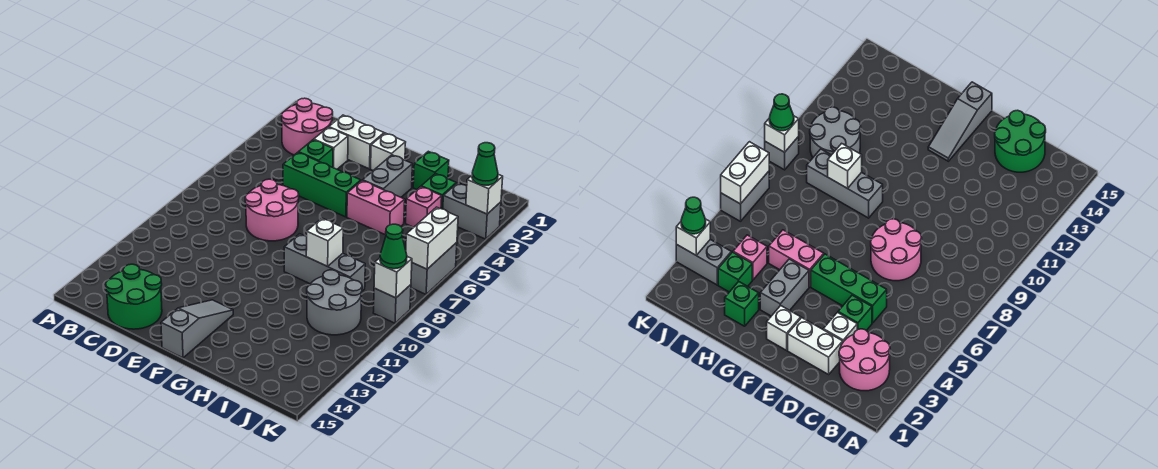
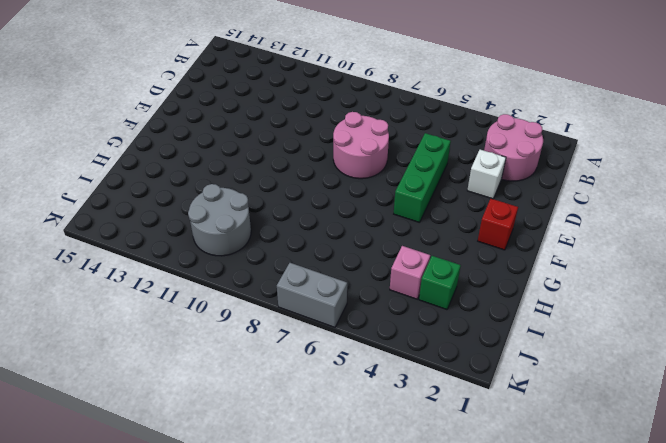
red 1x1 brick [478,198,518,250] -> white 1x1 brick [371,133,406,170]
none -> green 2x2 round brick [106,264,162,329]
none -> white 1x2 brick [329,115,384,169]
none -> green 1x1 brick [298,140,333,167]

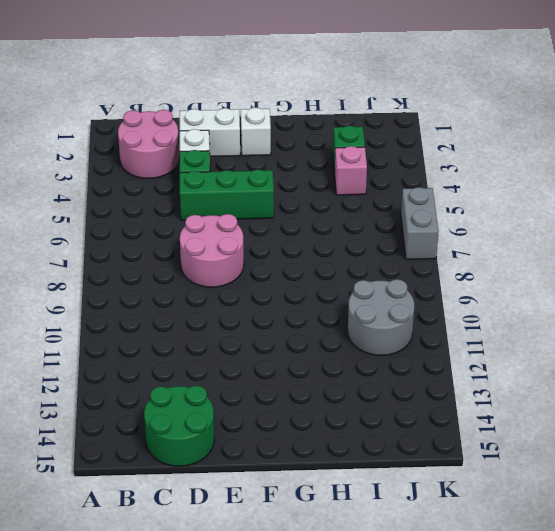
none -> grey 1x3 slope [161,300,233,358]
none -> grey 1x2 brick [363,155,412,197]
none -> pink 1x2 brick [347,180,405,235]

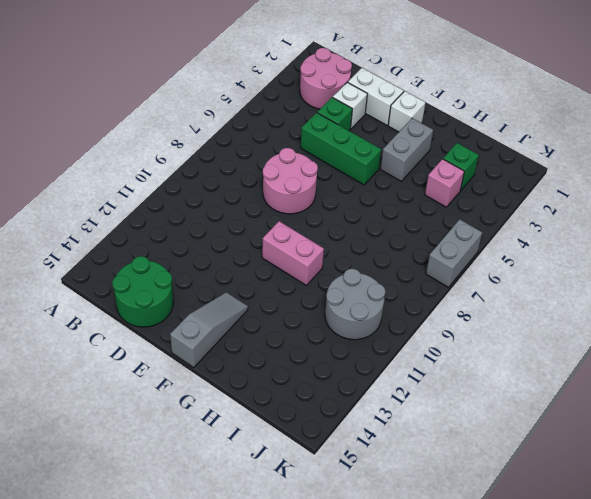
pink 1x2 brick [262,221,324,286] -> pink 1x2 brick moved to [347,180,405,235]
none -> grey 1x3 brick [284,234,365,291]
none -> green 1x1 brick [413,151,449,189]
none -> grey 1x2 brick [443,183,501,239]

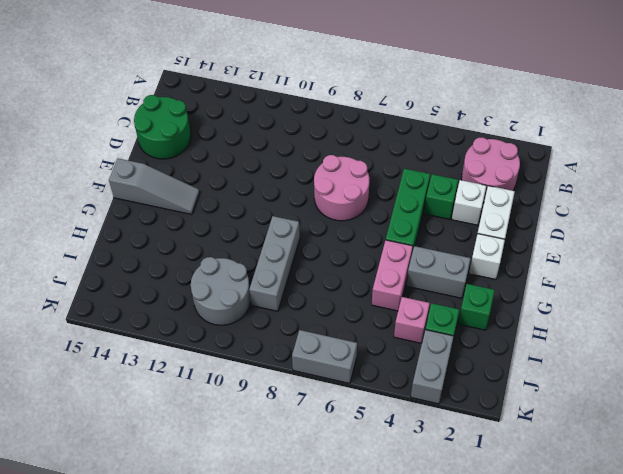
none -> grey 1x1 brick [373,285,411,323]
none -> white 1x1 brick [306,218,343,266]
none -> white 1x1 brick [466,174,503,214]

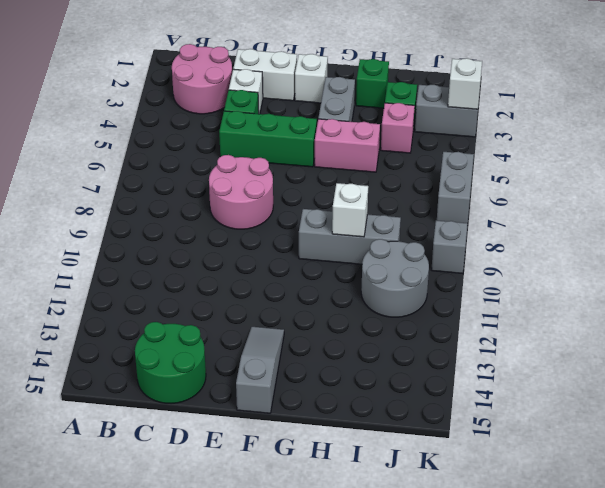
none -> white 1x2 brick [406,207,458,269]
none -> white 1x1 brick [374,257,412,298]
none -> green 1x1 cone [472,143,498,185]

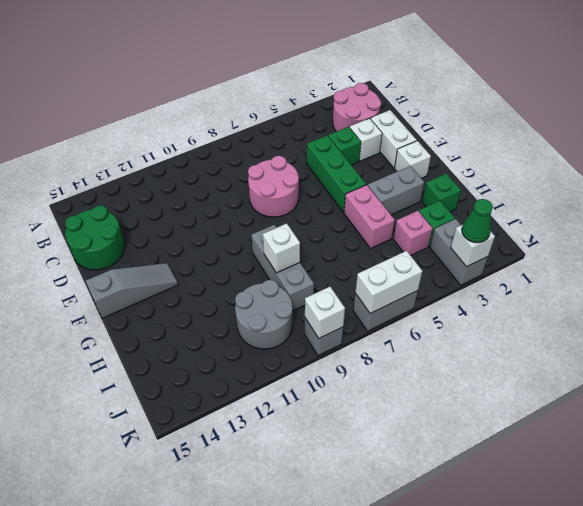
none -> green 1x1 cone [380,224,407,269]

